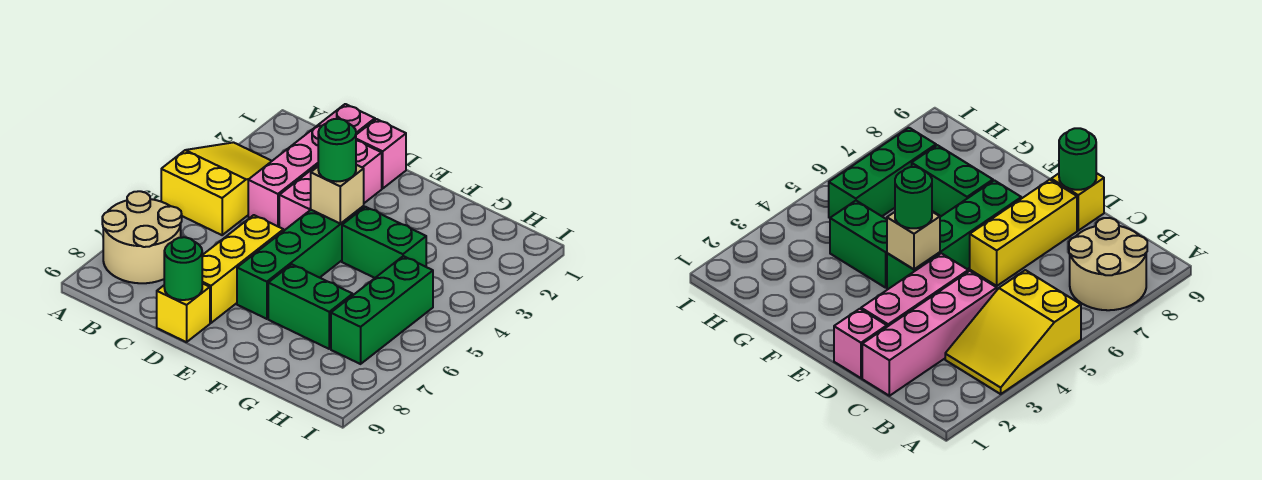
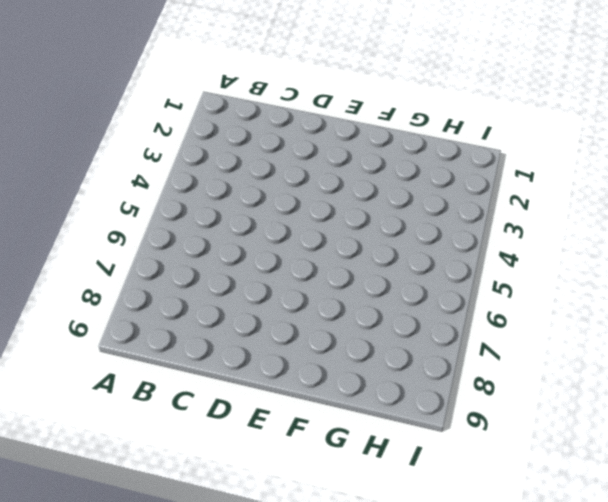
none -> yellow 2x3 slope [161,142,271,235]
none -> tan 2x2 round brick [102,191,182,283]
none -> pink 1x4 brick [248,104,375,227]

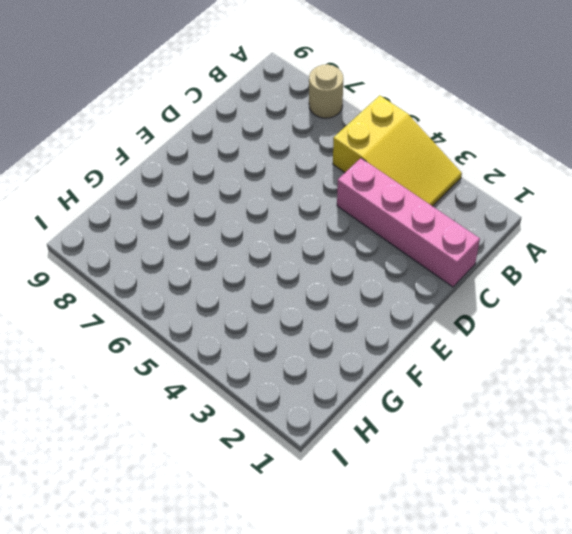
tan 1x1 round brick [309,64,343,118] -> tan 2x2 round brick [102,191,182,283]
none -> pink 1x1 brick [356,119,406,188]
none -> pink 1x3 brick [279,140,382,230]
none -> yellow 1x3 brick [202,215,284,323]

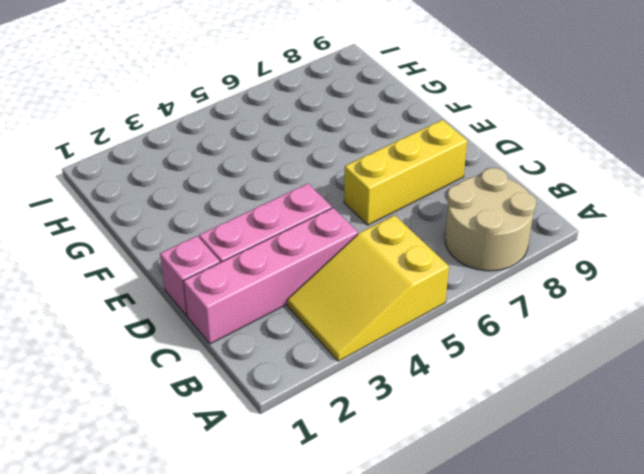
none -> yellow 1x1 brick [157,283,210,342]
none -> green 1x4 brick [237,206,364,319]
none -> green 1x2 brick [342,207,426,278]

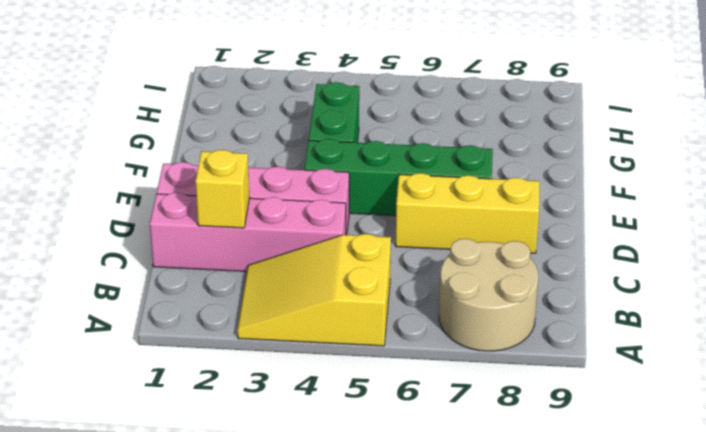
yellow 1x1 brick [195,150,250,228] -> yellow 1x1 brick moved to [157,283,210,342]
none -> green 1x2 brick [268,264,353,349]
none -> green 1x3 brick [331,256,433,364]
none -> green 1x1 round brick [164,237,202,300]

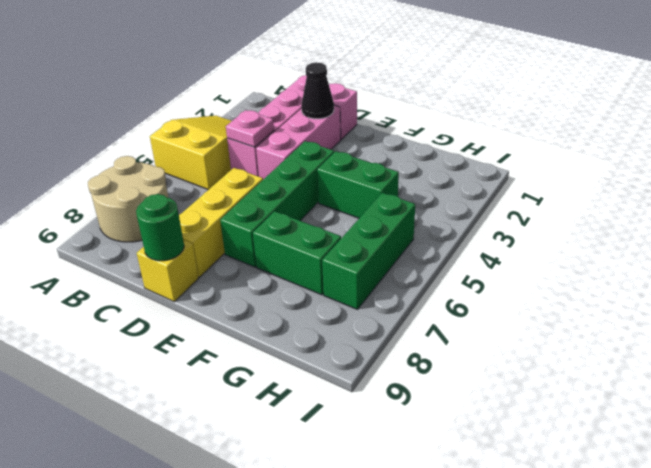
pink 1x1 plate [226,110,274,147] -> none
black 1x1 cone [301,62,334,119] -> none
none -> tan 1x1 brick [311,165,364,224]
none -> green 1x1 round brick [318,119,356,181]

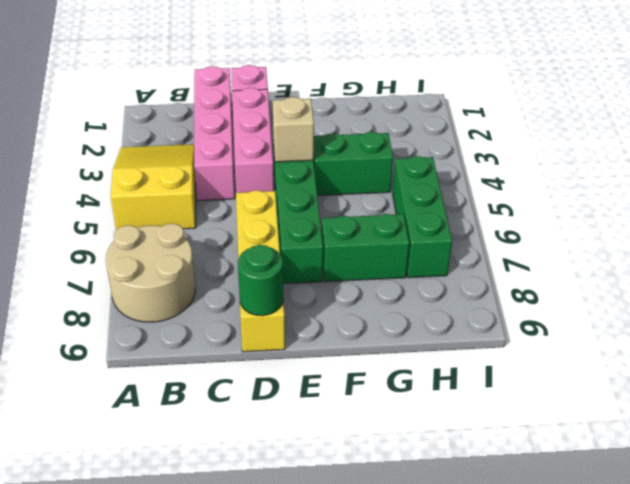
none -> green 1x1 round brick [318,119,356,181]

